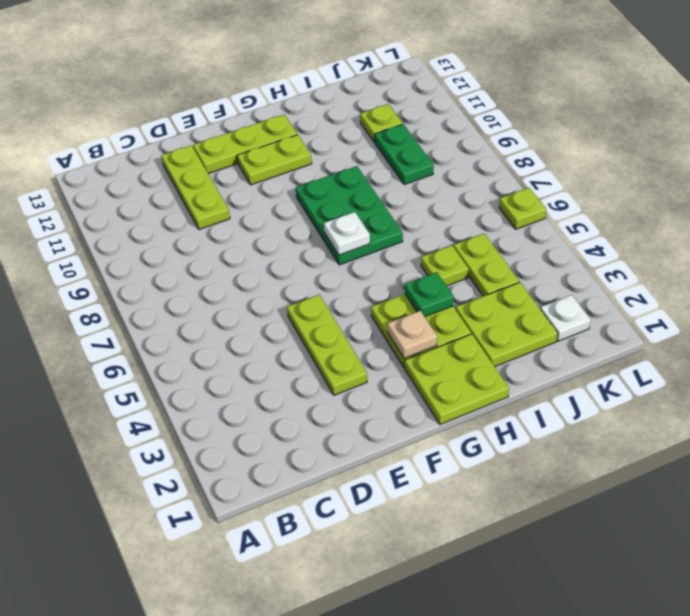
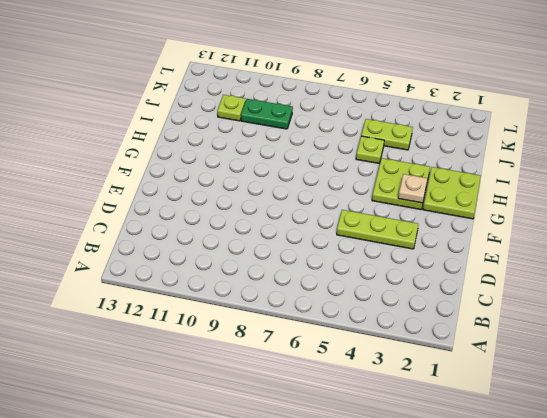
none -> lime 1x3 plate [161,145,230,229]
none -> lime 1x3 plate [193,114,297,174]
none -> lime 1x2 plate [237,135,312,185]

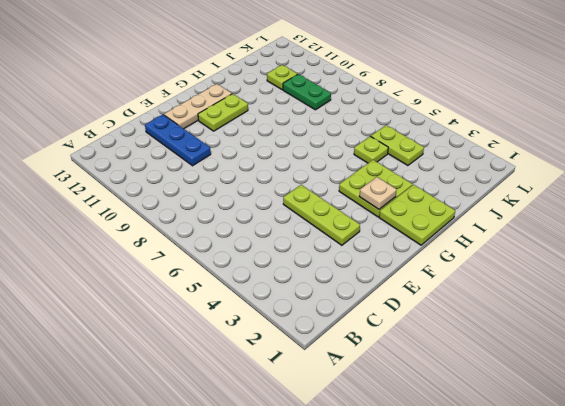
blue 1x3 plate [145,115,211,166] -> lime 1x3 plate [161,145,230,229]
tan 1x3 plate [164,84,232,129] -> lime 1x3 plate [193,114,297,174]
none -> green 2x3 plate [296,166,403,265]
none -> lime 2x2 plate [456,282,558,366]
none -> white 1x1 plate [541,295,591,341]

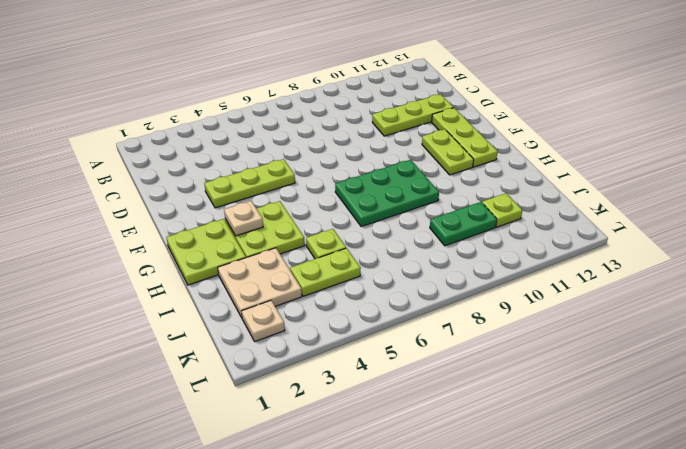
tan 2x2 plate [218,248,302,317] -> lime 2x2 plate [456,282,558,366]
tan 1x1 plate [242,300,285,341] -> white 1x1 plate [541,295,591,341]
none -> lime 1x1 plate [499,188,546,229]
none -> white 1x1 plate [324,212,370,255]
none -> green 1x1 plate [405,272,454,317]

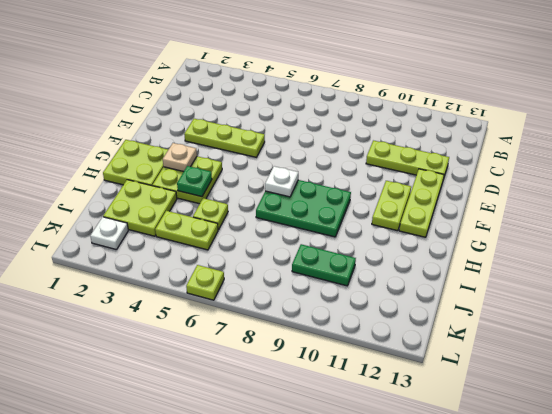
none -> lime 1x1 plate [360,104,403,142]

